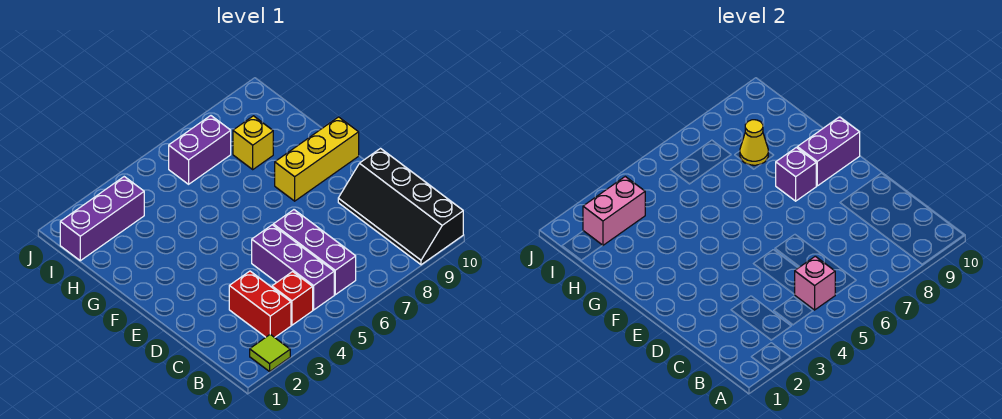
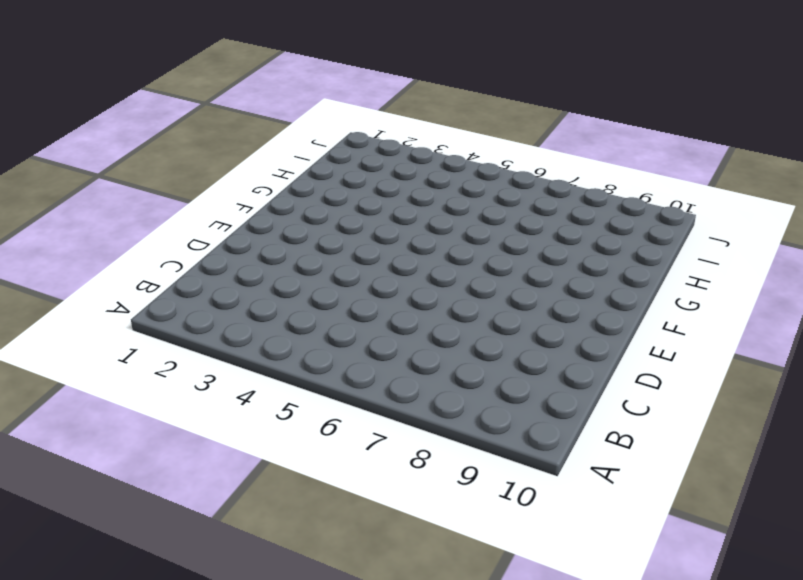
none -> lime 1x1 tile [250,334,290,371]
none -> black 2x4 slope [338,149,463,265]
none -> red 1x2 brick [229,271,291,337]

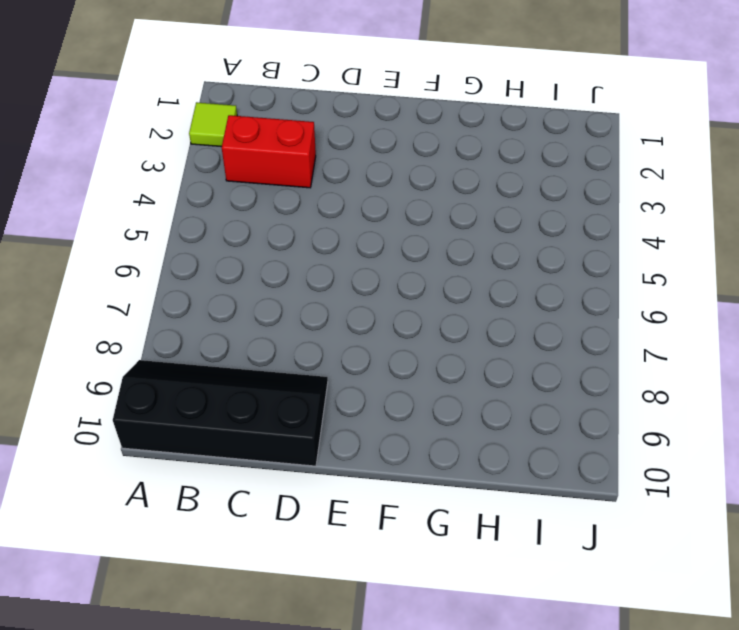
none -> red 1x1 brick [272,272,313,325]
none -> purple 1x3 brick [252,225,334,310]
none -> purple 1x3 brick [273,210,356,295]

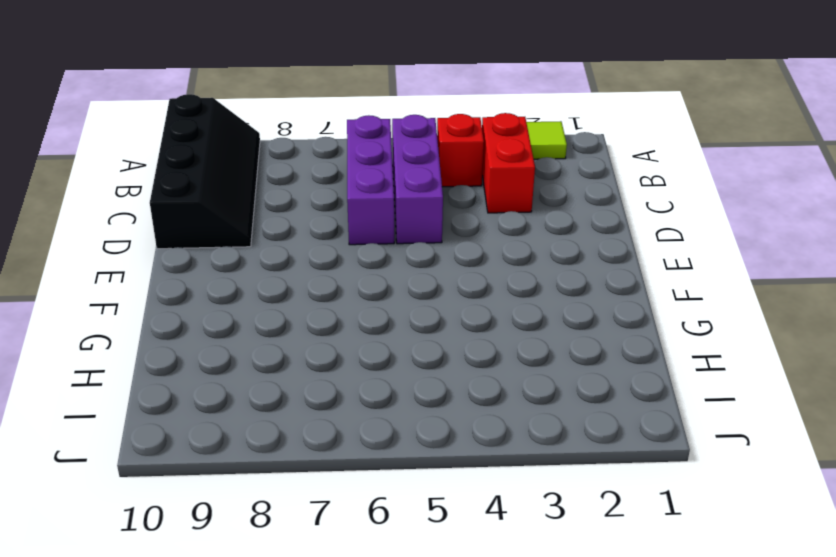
none -> yellow 1x3 brick [275,117,359,201]
none -> yellow 1x1 brick [233,116,273,169]
none -> purple 1x3 brick [60,177,144,261]

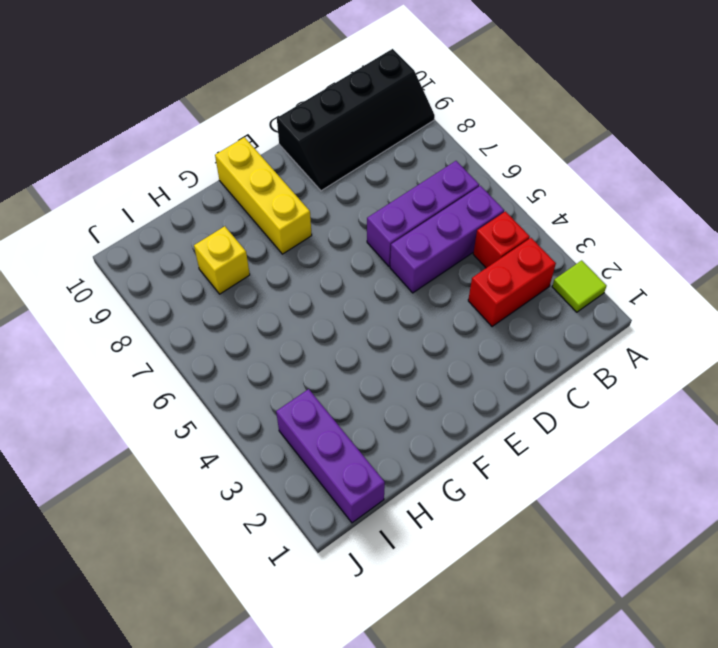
none -> purple 1x2 brick [169,116,231,184]
none -> pink 1x1 brick [794,256,835,310]
none -> purple 1x1 brick [776,147,816,201]

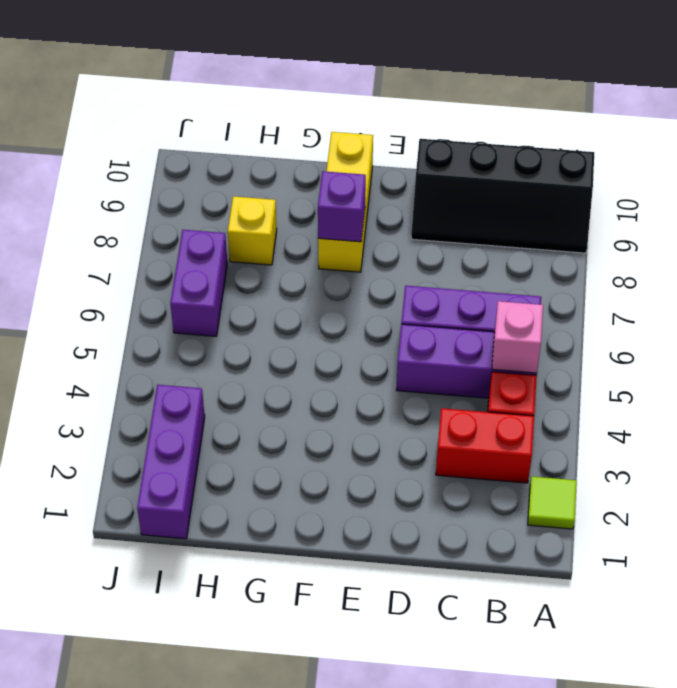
none -> purple 1x2 brick [797,117,860,186]
none -> yellow 1x1 cone [740,120,768,165]
none -> pink 1x2 brick [583,177,645,245]

